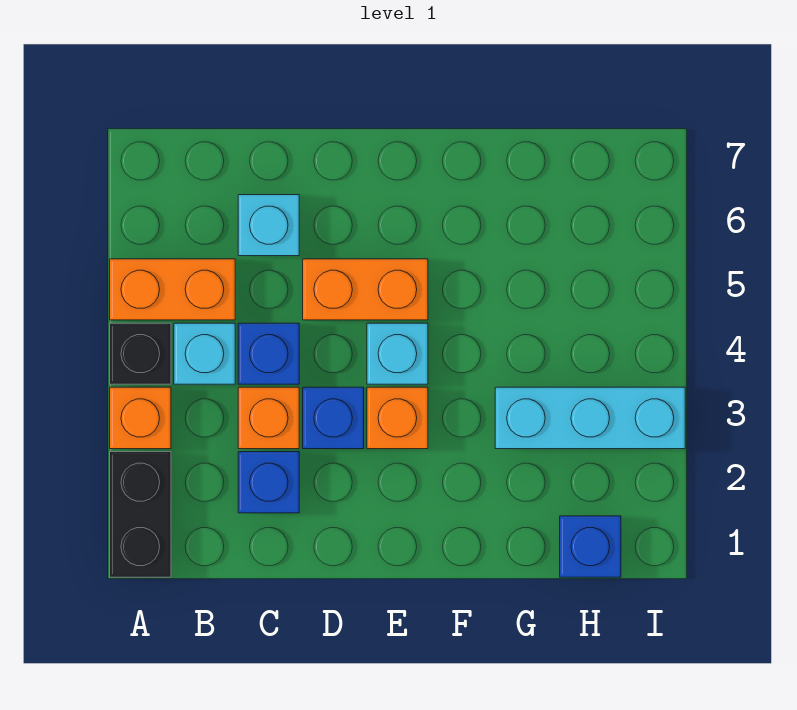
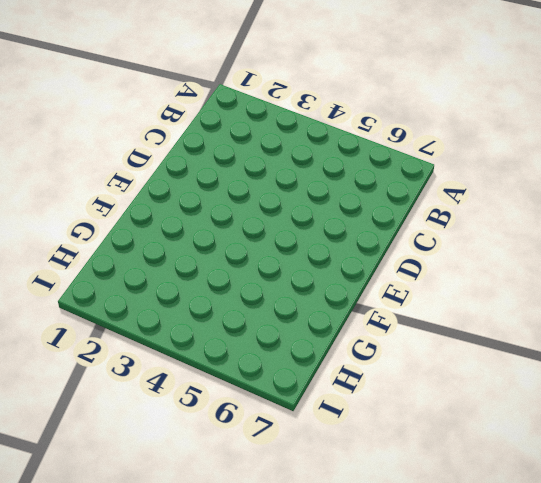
none -> black 1x2 brick [110,452,171,577]
none -> orange 1x1 brick [110,387,171,449]
none -> black 1x1 brick [110,323,171,384]

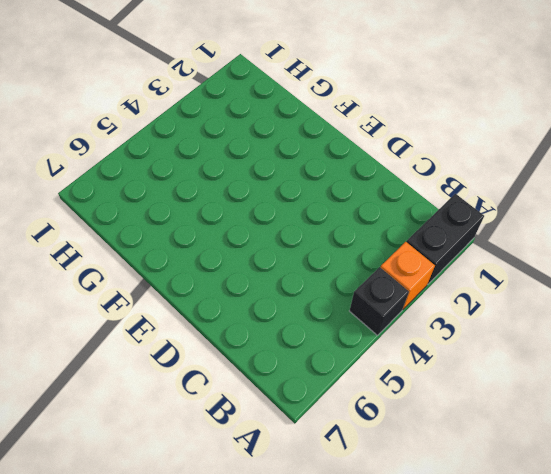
none -> orange 1x2 brick [110,259,235,320]
none -> cyan 1x1 brick [174,323,235,384]
none -> blue 1x1 brick [238,452,299,513]

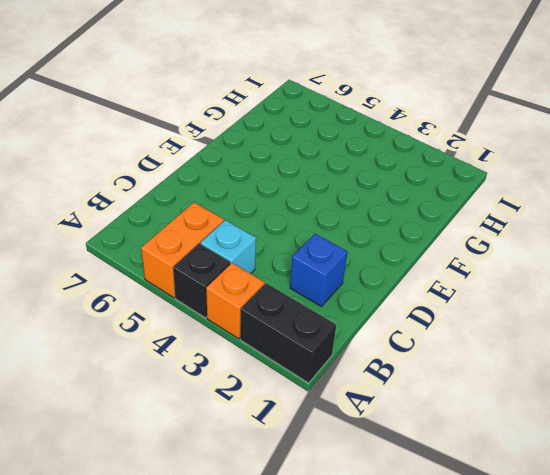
none -> orange 1x1 brick [238,387,299,449]
none -> blue 1x1 brick [238,323,299,384]
none -> cyan 1x1 brick [238,195,299,256]

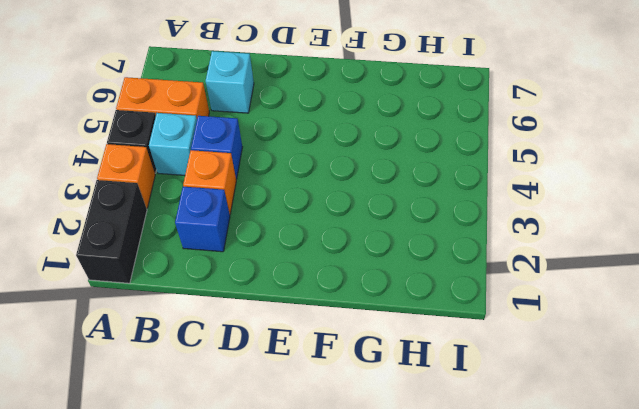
none -> blue 1x1 brick [303,387,364,449]
none -> orange 1x2 brick [303,259,428,320]
none -> orange 1x1 brick [367,387,428,449]

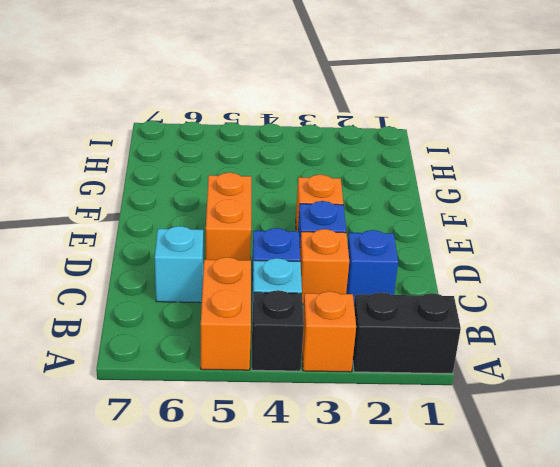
none -> cyan 1x1 brick [367,323,428,384]
none -> cyan 1x3 brick [495,387,685,449]
none -> blue 1x1 brick [560,516,621,577]

